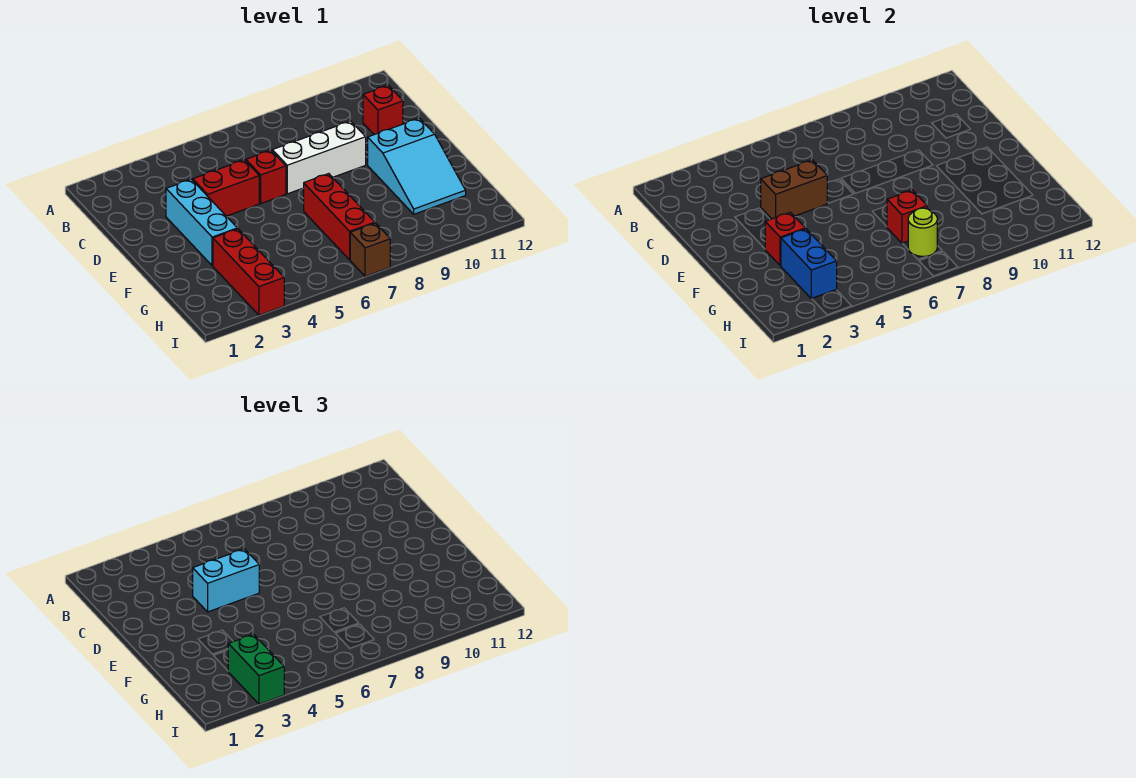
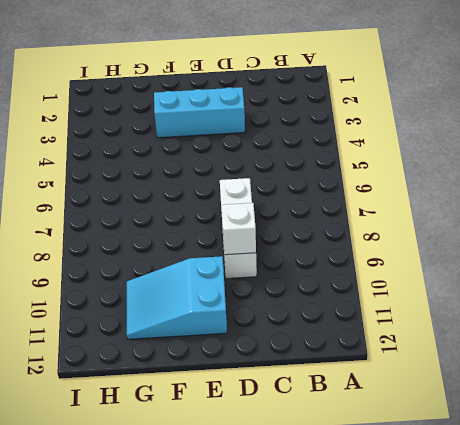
white 1x1 brick [221,203,256,255] -> none
none -> red 1x1 brick [363,85,403,135]
none -> red 1x2 brick [193,160,259,216]
none -> red 1x1 brick [246,150,286,203]

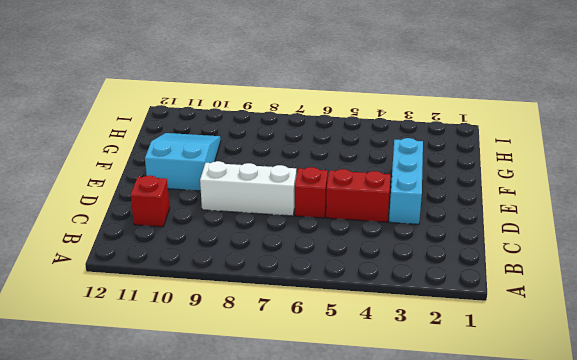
none -> red 1x3 brick [304,174,375,260]
none -> red 1x3 brick [213,229,284,315]
none -> brown 1x1 brick [350,223,390,276]

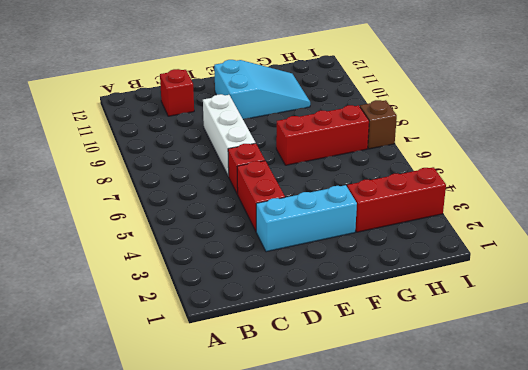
none -> brown 1x2 brick [761,160,827,219]
none -> red 1x1 brick [765,212,805,266]
none -> blue 1x2 brick [781,229,837,299]

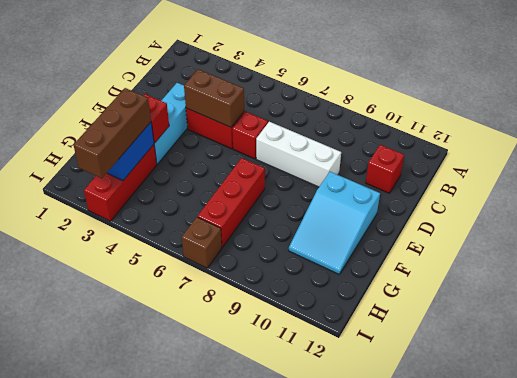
brown 1x3 brick [74,88,151,179] -> green 1x2 brick [228,634,284,704]
none -> red 1x1 brick [887,190,927,243]
none -> lime 1x1 round brick [908,208,937,256]
none -> cyan 1x2 brick [193,549,259,612]

